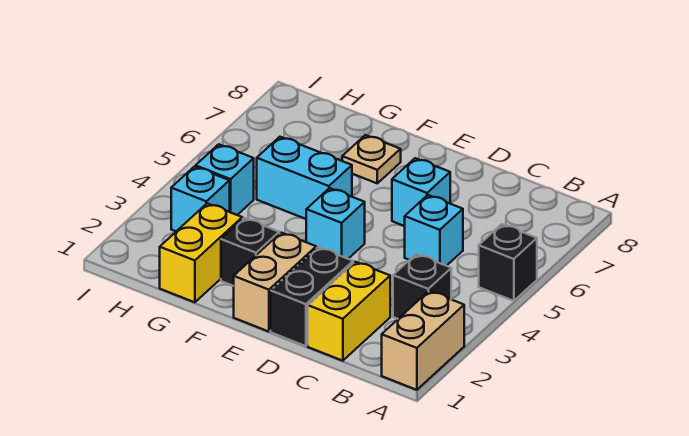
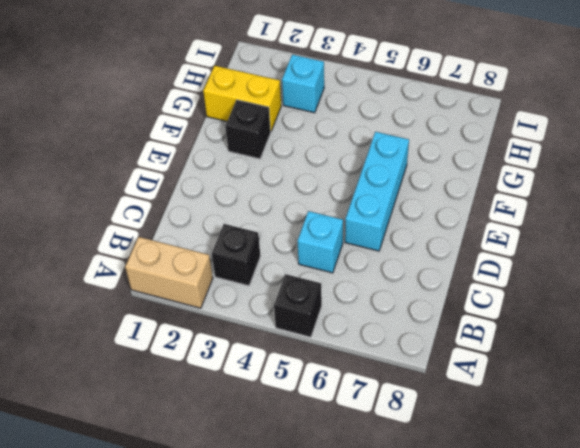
cyan 1x3 brick [345,132,409,251] -> cyan 1x1 brick [392,158,450,226]
none -> yellow 1x2 brick [308,262,390,361]
none -> black 1x2 brick [271,247,353,346]
none -> tan 1x2 brick [234,233,316,332]

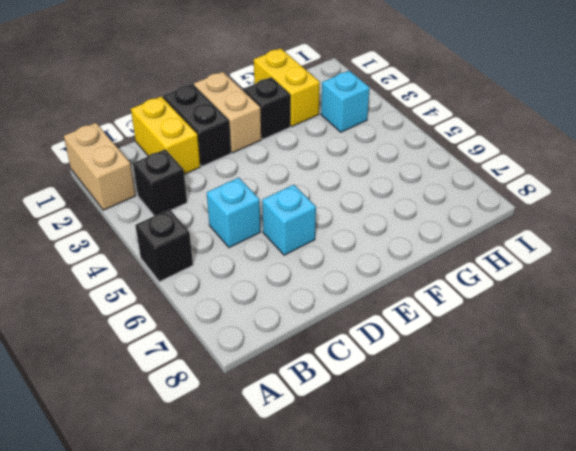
none -> cyan 1x1 brick [306,188,365,259]
none -> cyan 1x2 brick [257,137,352,219]
none -> tan 1x1 plate [342,135,401,183]

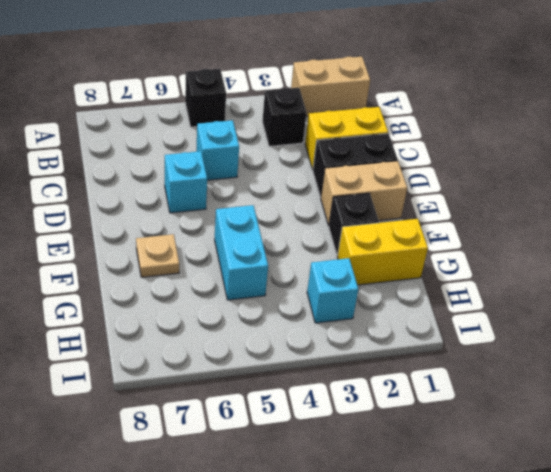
none -> cyan 1x1 brick [306,188,365,259]
none -> cyan 1x1 brick [195,144,254,215]

